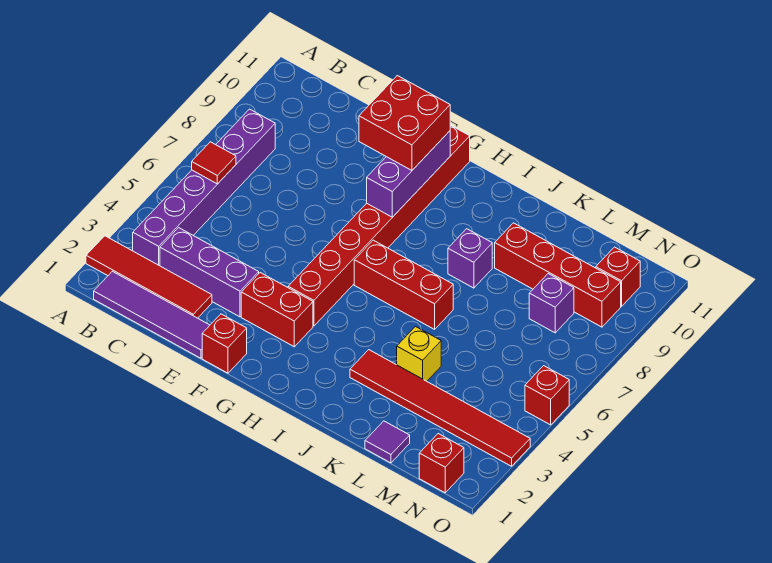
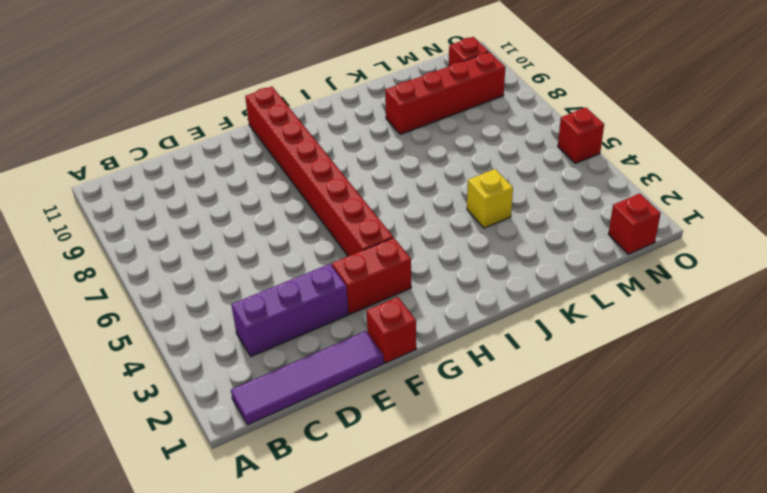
none -> red 1x4 tile [86,236,212,318]
none -> purple 1x6 brick [133,109,275,266]
none -> red 1x3 brick [354,240,453,329]

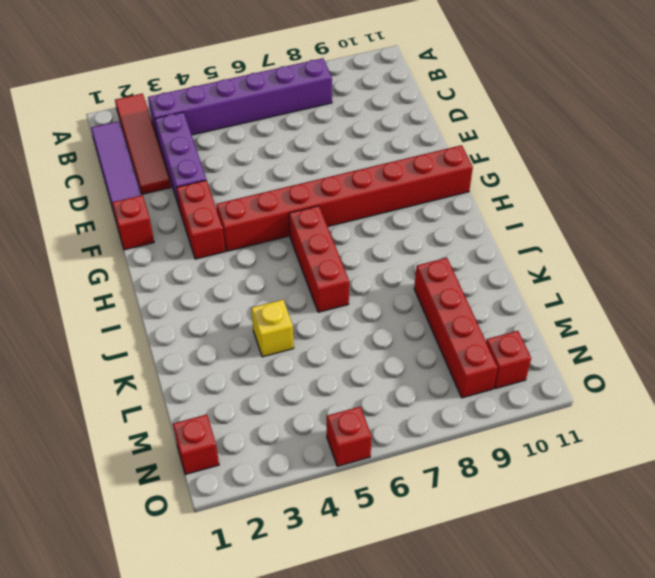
none -> red 1x6 tile [350,350,530,466]
none -> purple 1x1 brick [448,229,492,288]
none -> purple 1x1 tile [365,421,410,463]

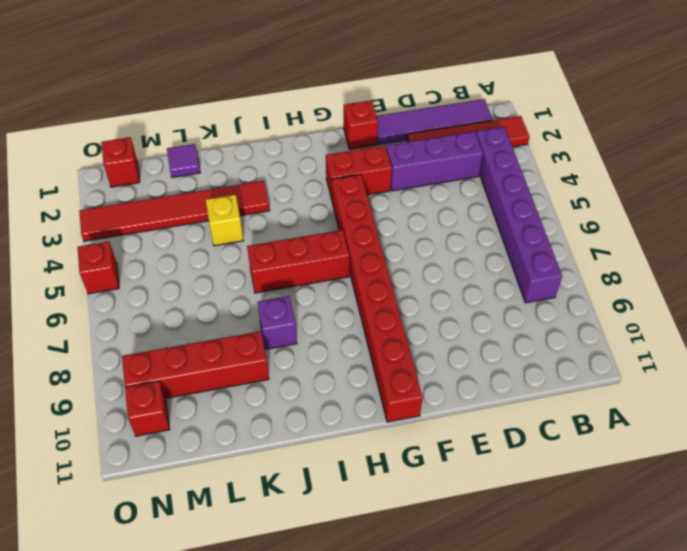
none -> purple 1x1 brick [529,274,574,333]
none -> red 1x1 tile [192,142,236,184]
none -> purple 1x3 brick [367,131,450,217]

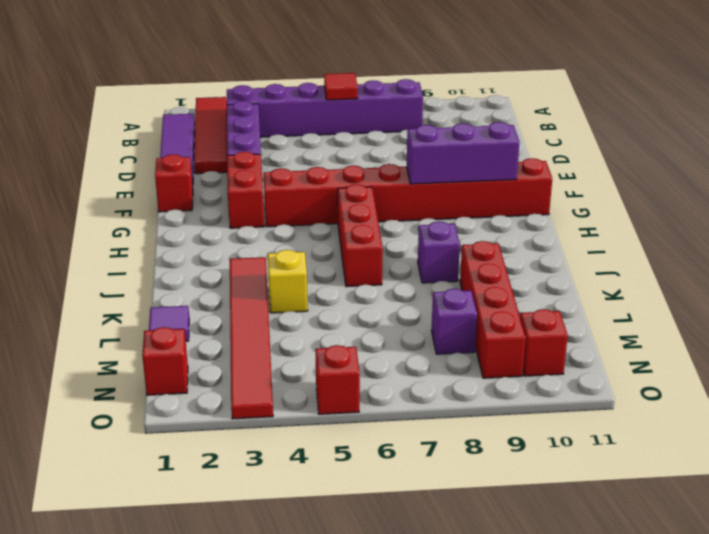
none -> red 2x2 brick [359,76,450,170]

